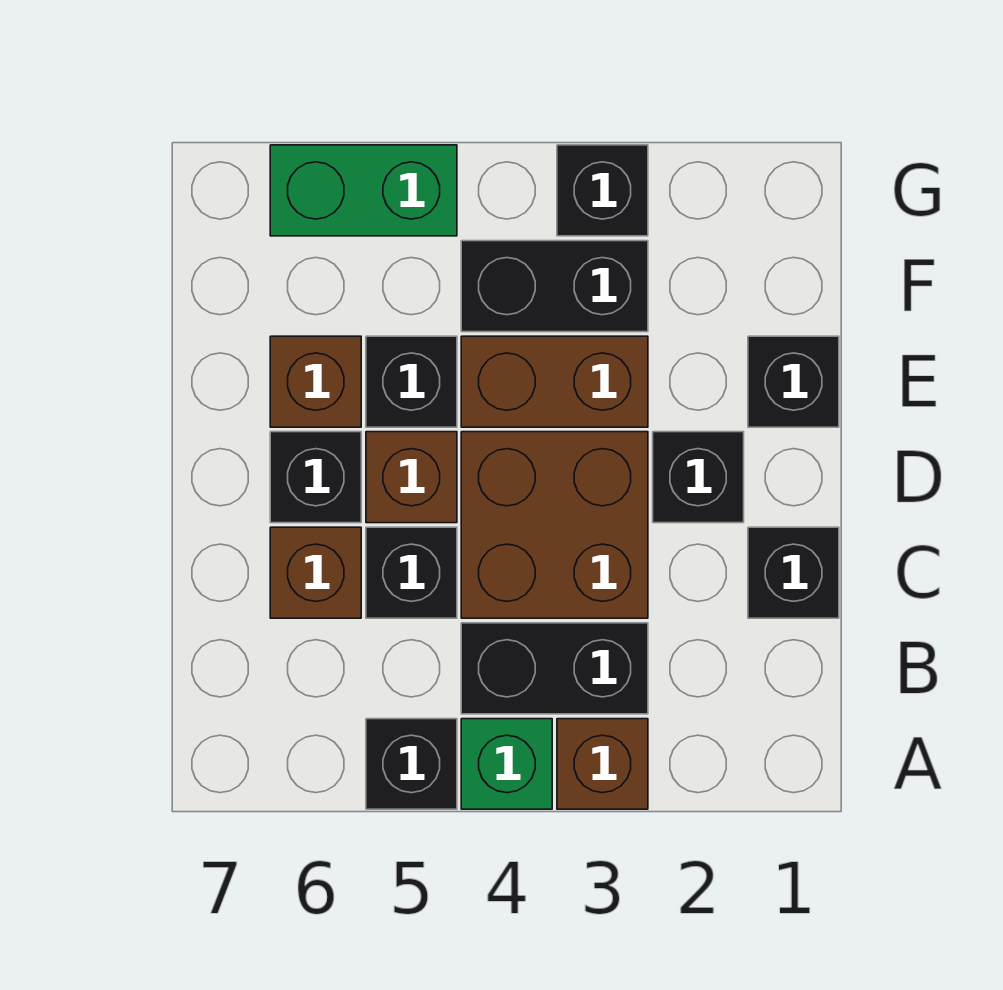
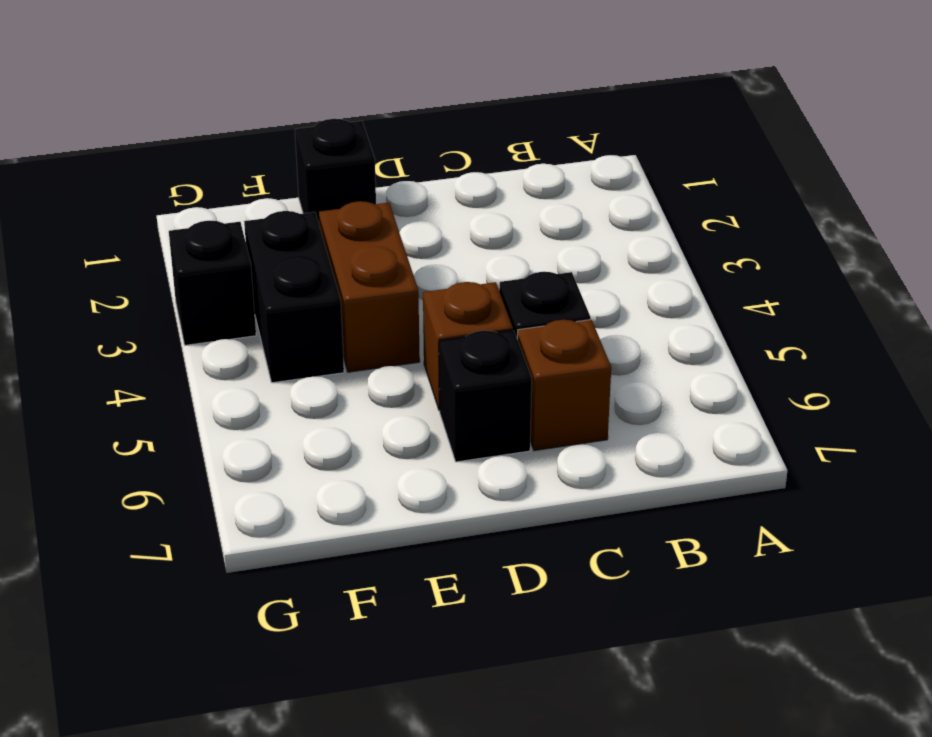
none -> brown 1x1 brick [557,719,648,809]
none -> green 1x1 brick [461,719,552,809]
none -> black 1x1 brick [366,719,457,809]

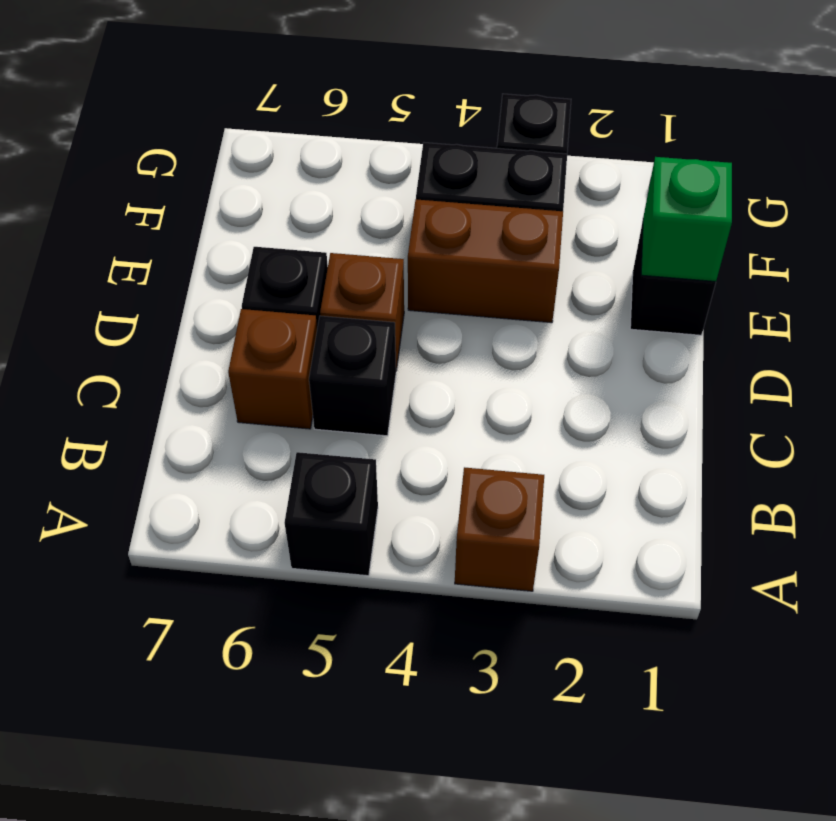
green 1x1 brick [641,157,732,282] -> green 1x1 brick moved to [461,719,552,809]
none -> black 1x2 brick [461,623,648,714]
none -> black 1x1 brick [748,527,839,618]
none -> brown 2x2 brick [461,432,648,618]

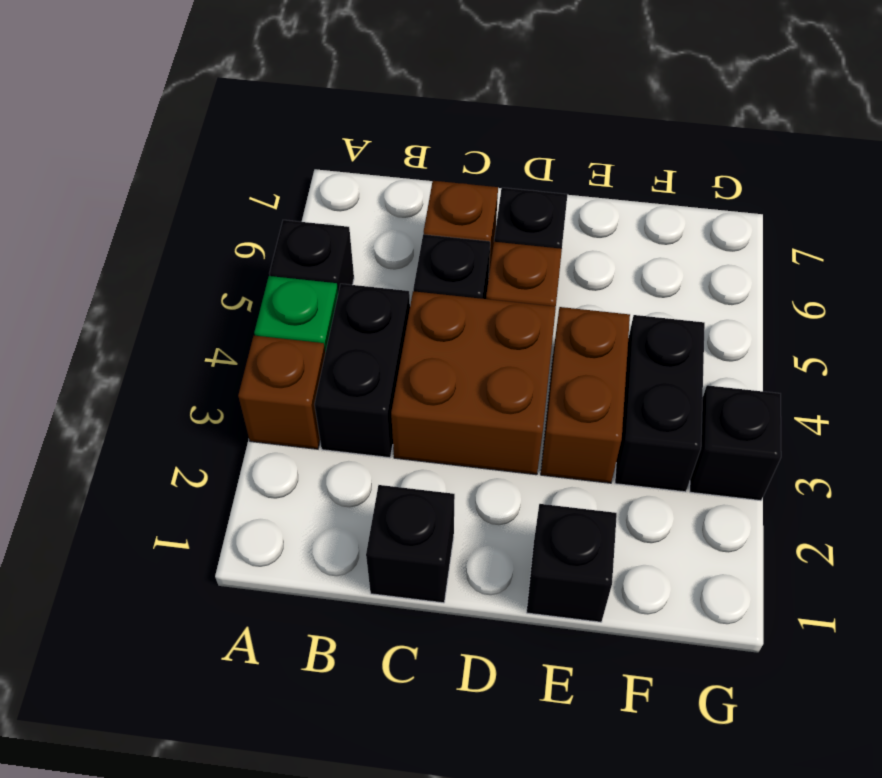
none -> black 1x1 brick [653,432,744,523]
none -> black 1x1 brick [366,336,457,427]
none -> brown 1x1 brick [270,336,361,427]

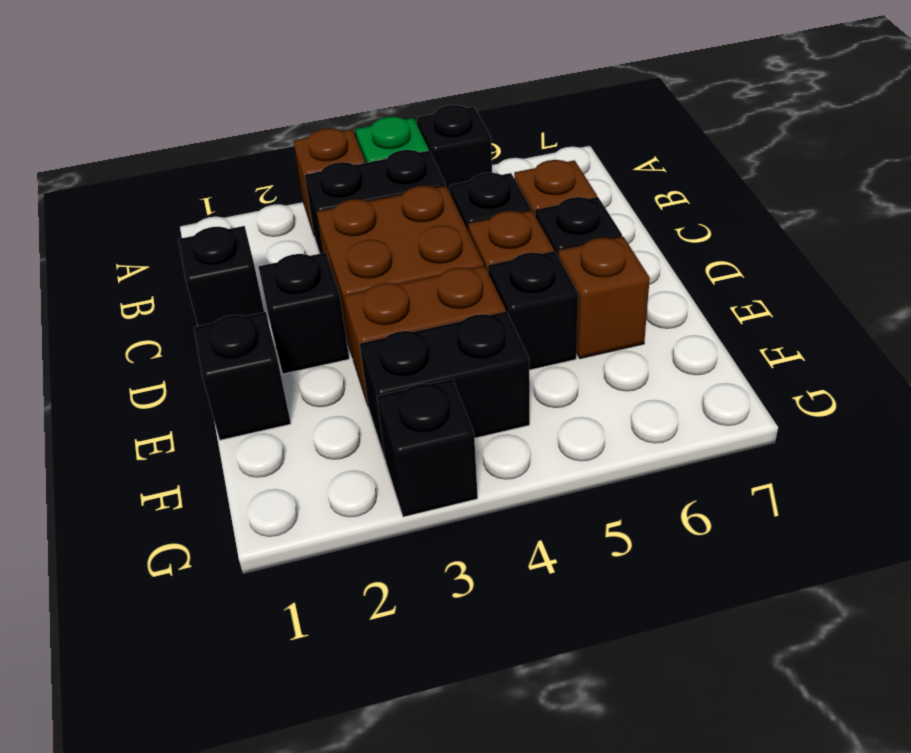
none -> green 1x2 brick [270,145,457,236]

